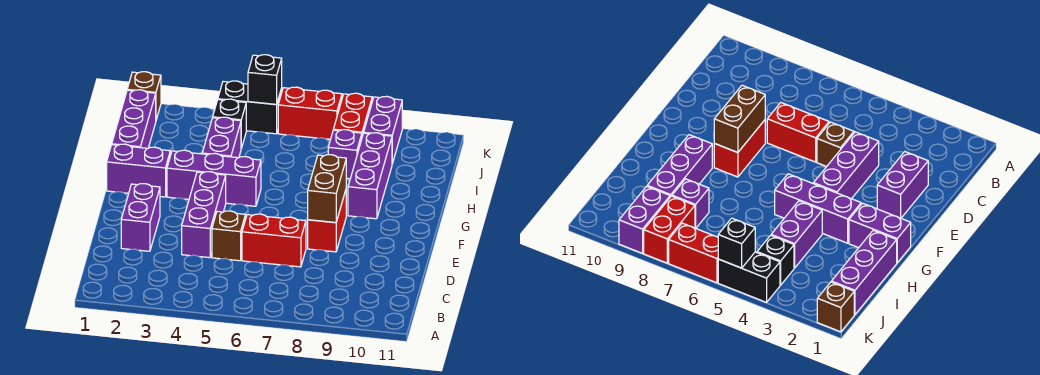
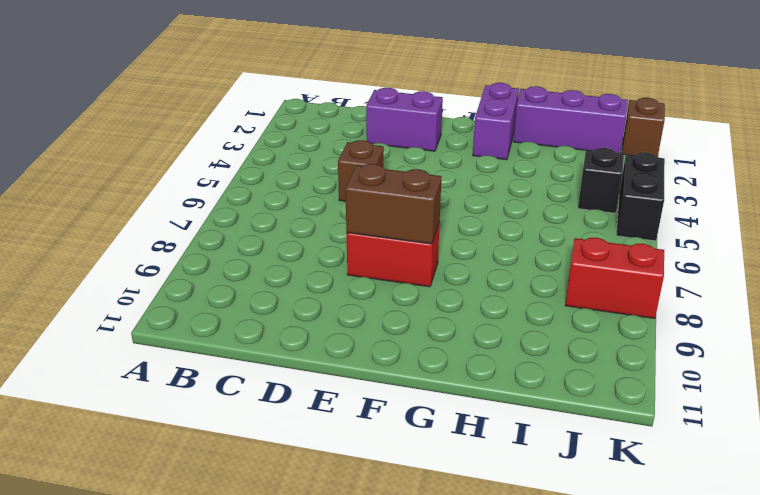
none -> purple 1x3 brick [182,172,226,258]
none -> red 1x2 brick [242,214,306,267]
none -> purple 1x3 brick [167,150,261,206]

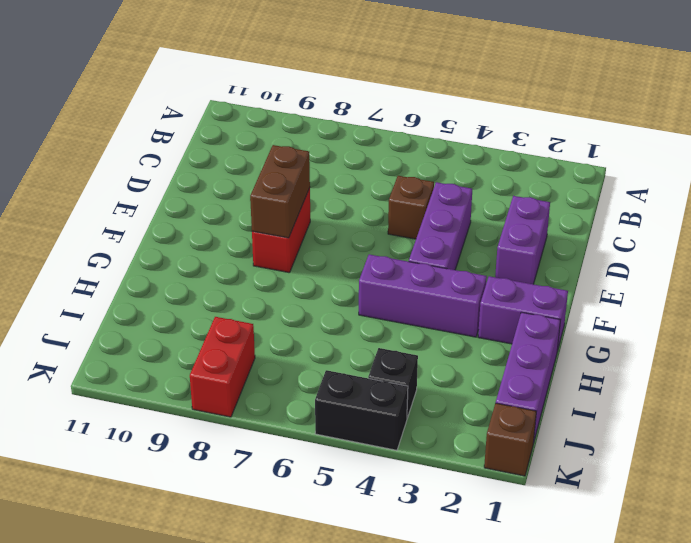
none -> red 1x2 brick [242,214,306,267]
none -> purple 1x3 brick [348,133,392,219]
none -> purple 1x2 brick [202,117,241,158]

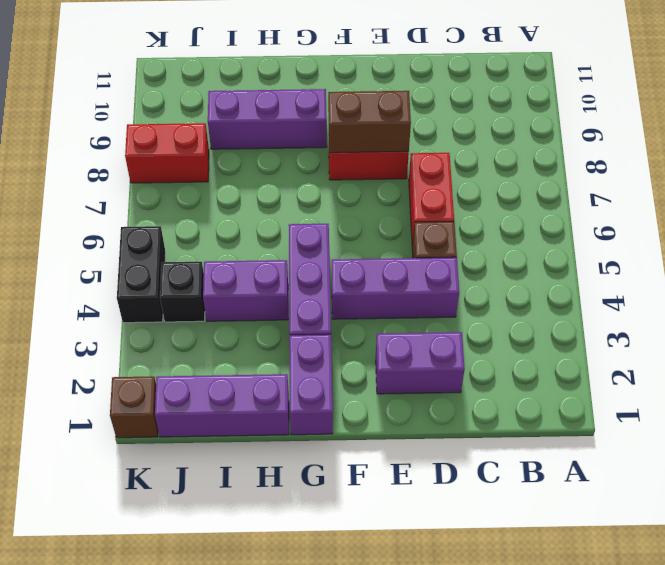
none -> purple 1x1 brick [328,130,362,179]
none -> purple 1x2 brick [364,96,402,164]
none -> red 1x2 brick [278,87,342,139]

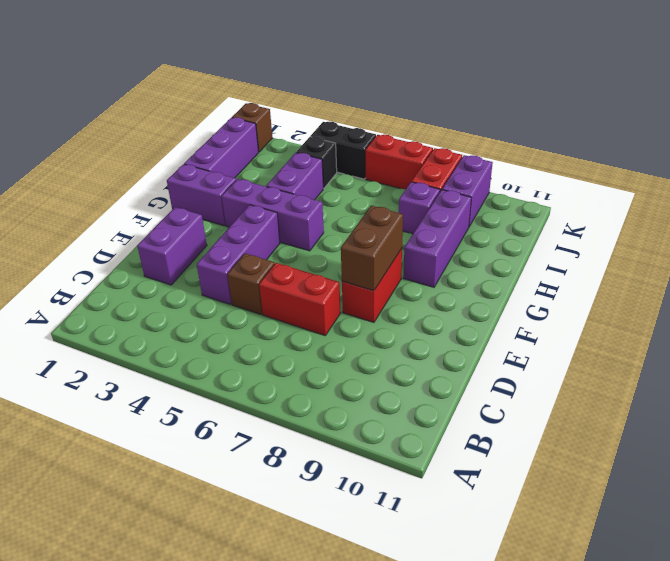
none -> black 1x1 brick [248,55,282,104]

